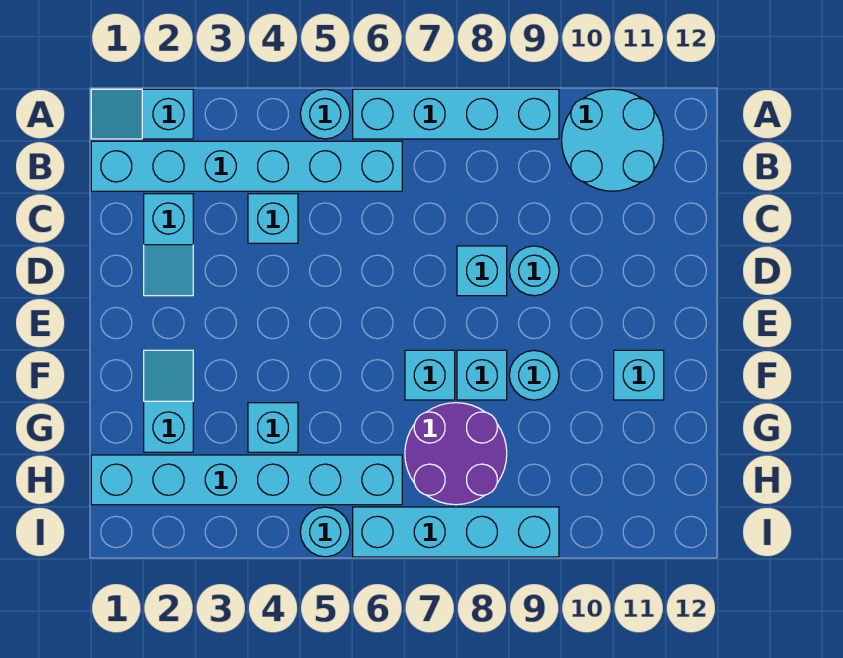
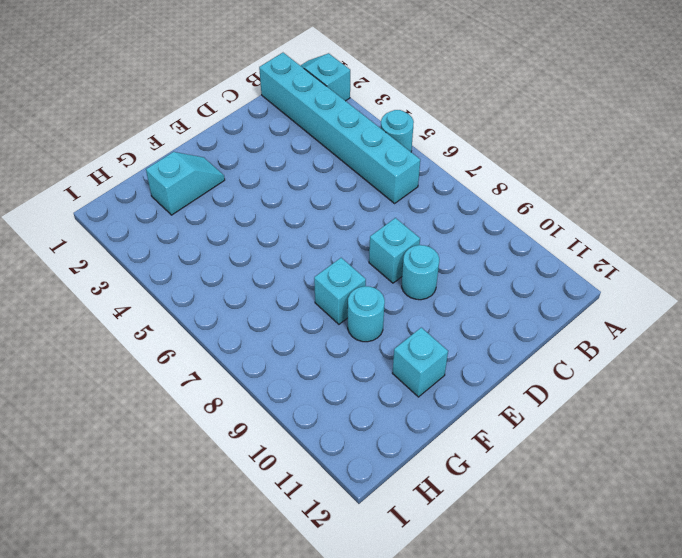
none -> cyan 1x4 brick [353,89,559,139]
none -> cyan 2x2 round brick [562,89,664,191]
none -> cyan 1x2 slope [144,194,193,296]

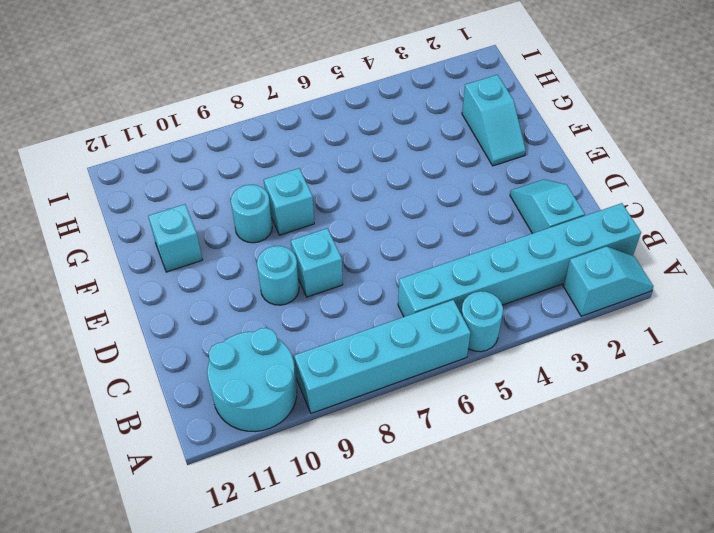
none -> cyan 1x1 brick [248,194,298,243]
none -> cyan 1x1 brick [405,350,455,400]
none -> cyan 1x1 brick [248,403,298,452]

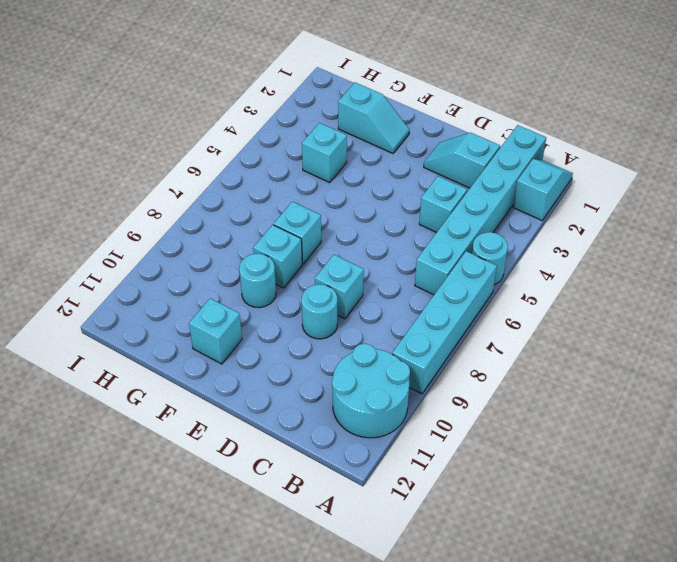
none -> purple 2x2 round brick [405,403,507,505]
none -> cyan 1x6 brick [91,455,402,505]
none -> cyan 1x1 round brick [300,507,350,557]

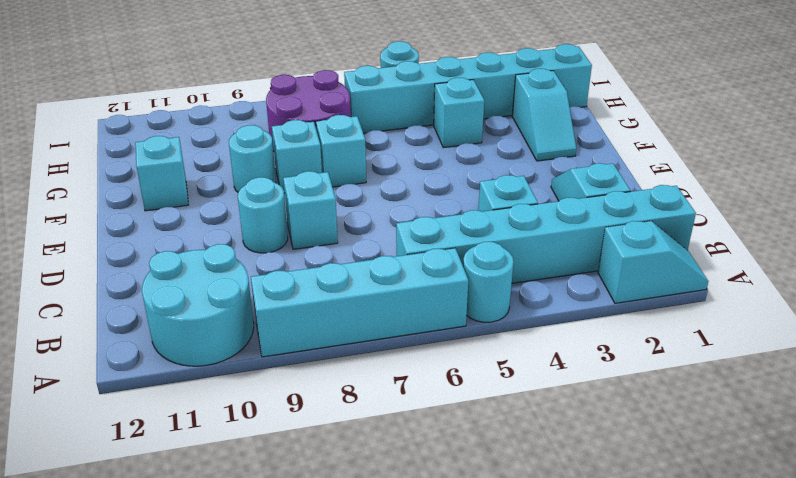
none -> cyan 1x4 brick [353,507,559,557]

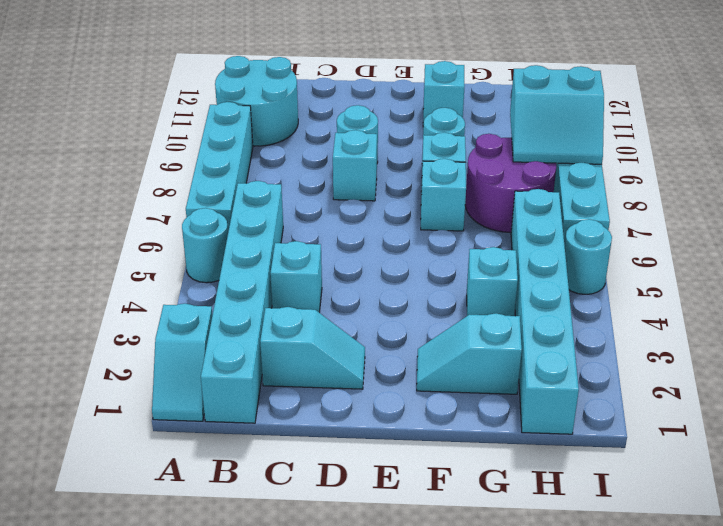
cyan 2x2 slope [510,65,604,164] -> none

